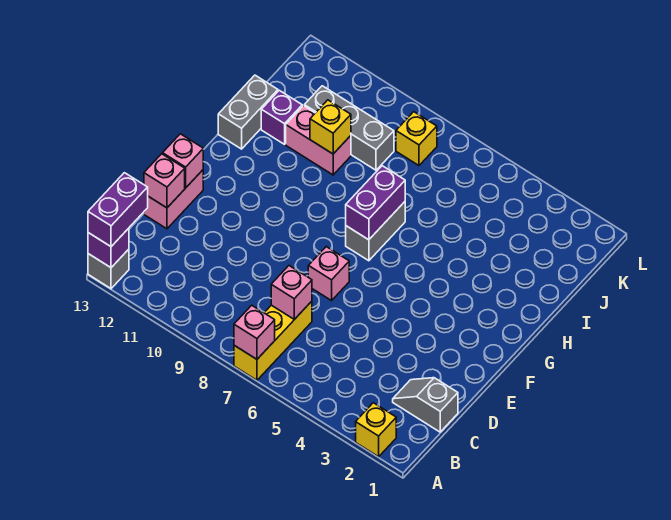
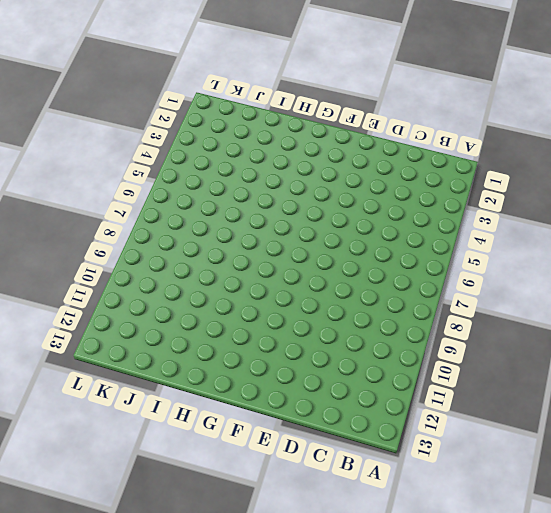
none -> yellow 1x1 brick [356,403,396,457]
none -> yellow 1x3 brick [234,301,312,380]
none -> grey 1x1 brick [88,249,129,289]

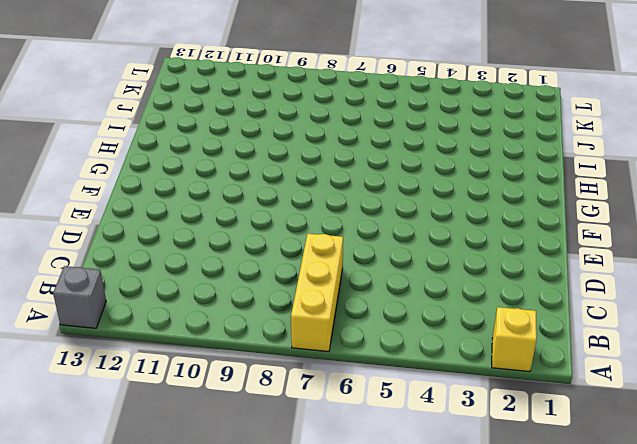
none -> grey 1x2 slope [393,378,458,432]
none -> pink 1x2 brick [144,170,203,229]
none -> pink 1x1 brick [308,247,349,301]

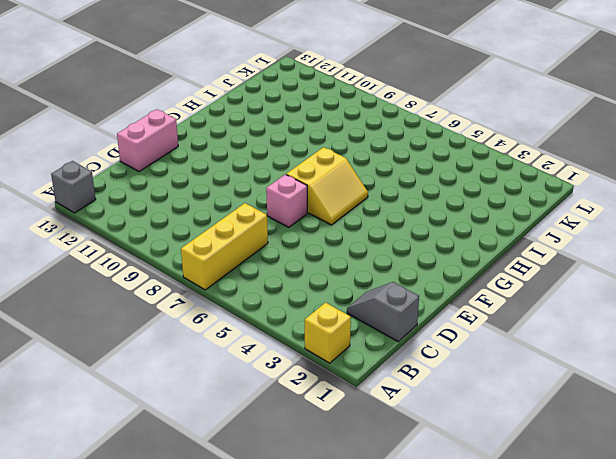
yellow 2x2 slope [286,147,368,225] -> grey 1x2 brick [346,202,405,261]
none -> grey 1x2 brick [218,75,278,149]
none -> pink 1x2 brick [286,106,351,175]
none -> purple 1x1 brick [261,90,302,144]

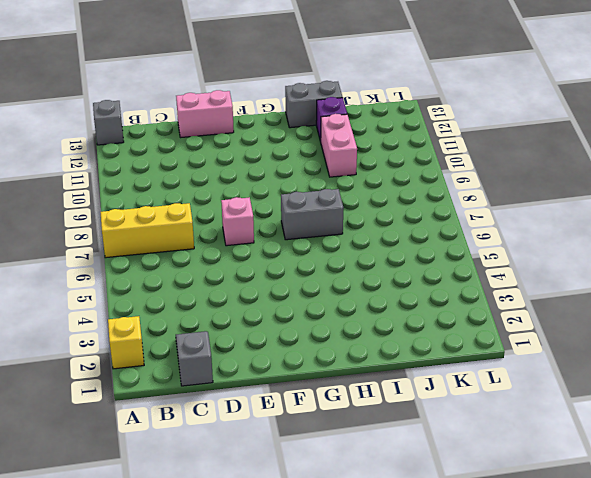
none -> grey 1x3 brick [304,86,394,170]
none -> yellow 1x1 brick [396,112,437,165]
none -> pink 1x1 brick [234,305,275,359]

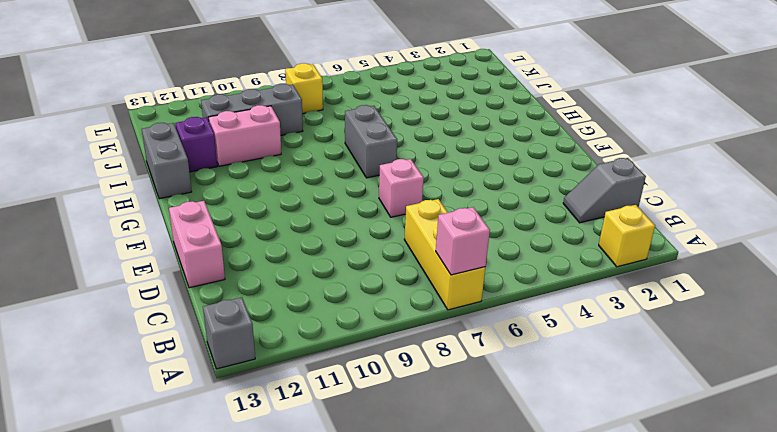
none -> purple 1x1 brick [88,228,129,268]
none -> pink 1x1 brick [271,266,312,319]
none -> pink 1x1 brick [144,154,185,208]

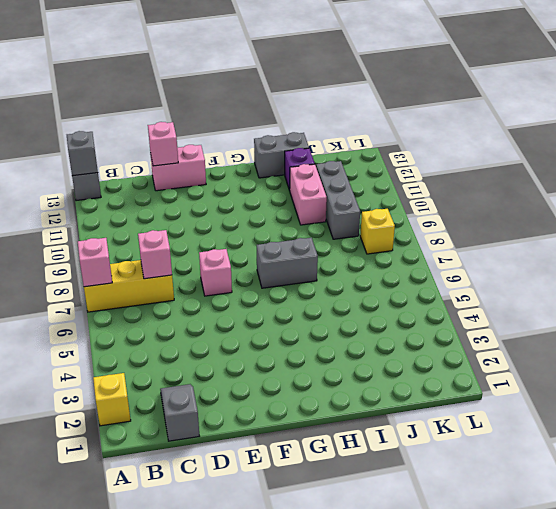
grey 1x1 brick [67,131,98,176] -> purple 1x1 brick [88,228,129,268]
none -> pink 1x1 brick [163,134,203,188]
none -> purple 1x2 brick [346,166,405,240]
none -> yellow 1x1 brick [310,100,351,154]

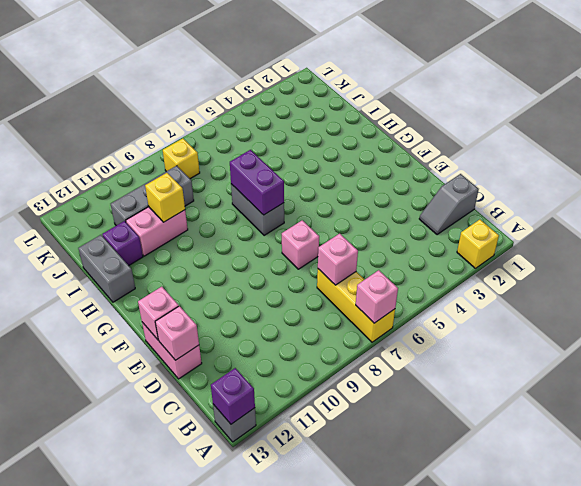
none -> purple 1x2 brick [88,173,148,246]

